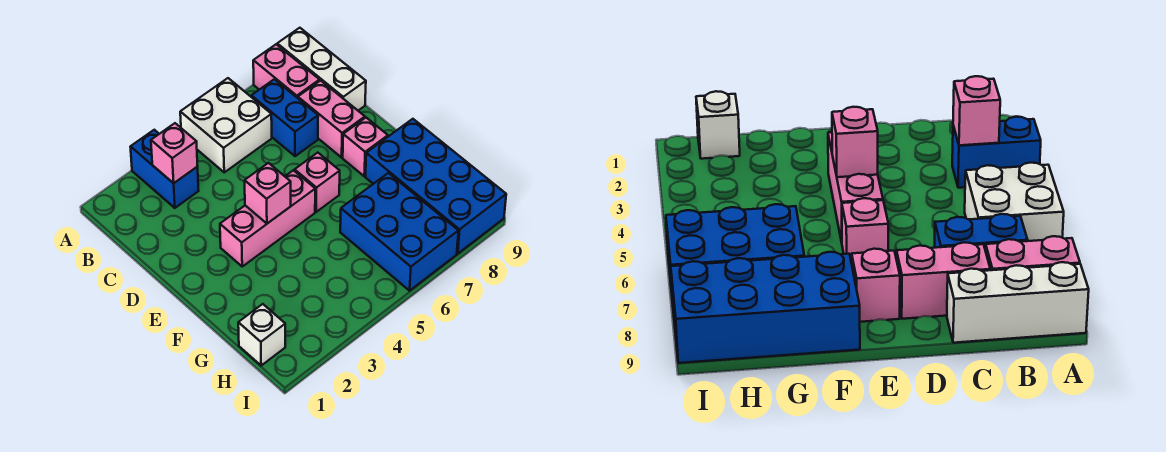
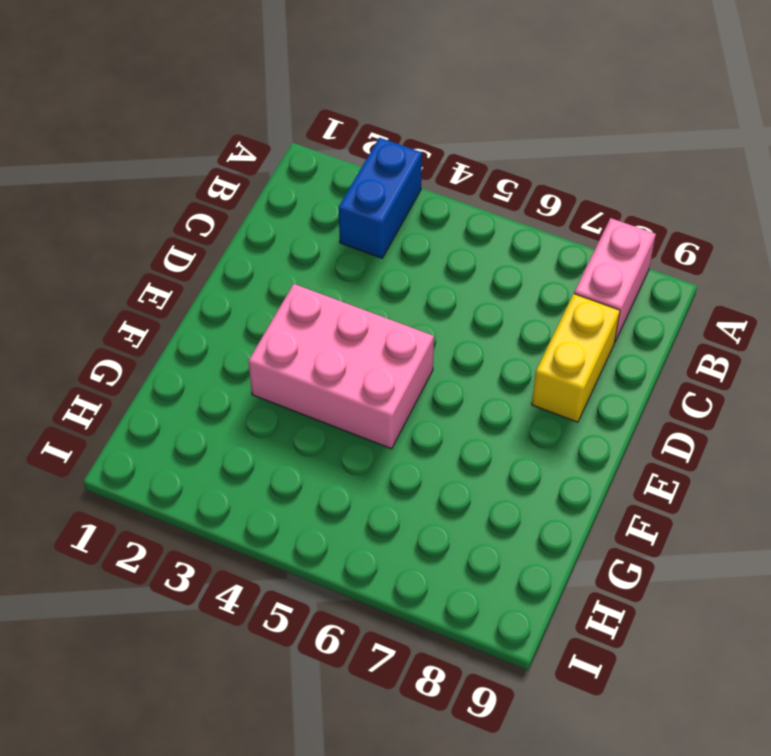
yellow 1x2 brick [532,294,620,422] -> pink 1x2 brick [298,80,365,157]
pink 2x3 brick [248,284,434,449] -> pink 1x3 brick [220,170,315,266]
none -> white 2x2 brick [180,78,272,172]
none -> white 1x3 brick [277,28,366,111]
none -> blue 1x2 brick [251,79,318,156]

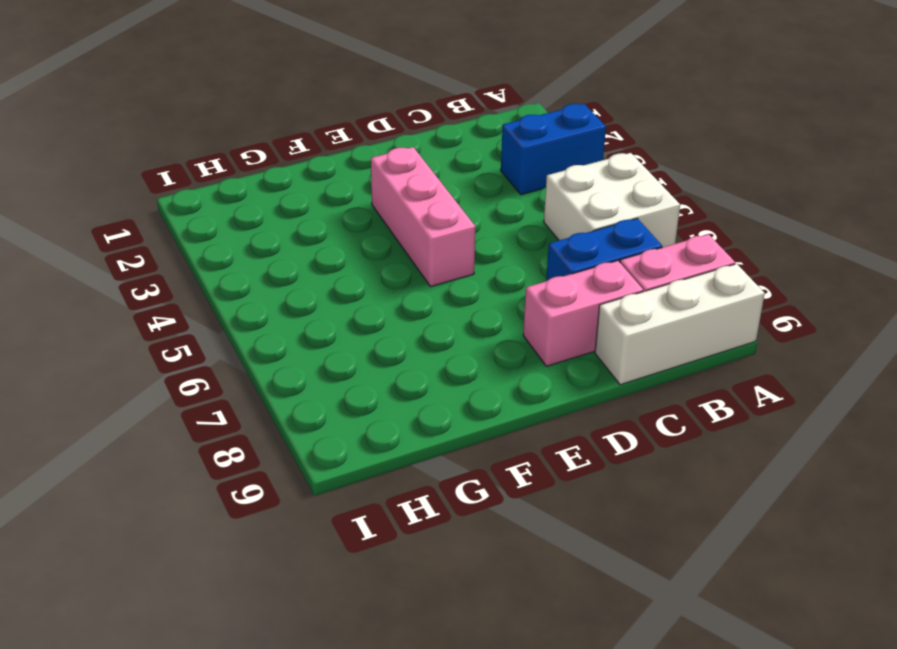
none -> pink 1x1 brick [295,153,340,212]
none -> pink 1x1 brick [343,118,388,176]
none -> blue 2x4 brick [366,119,506,254]

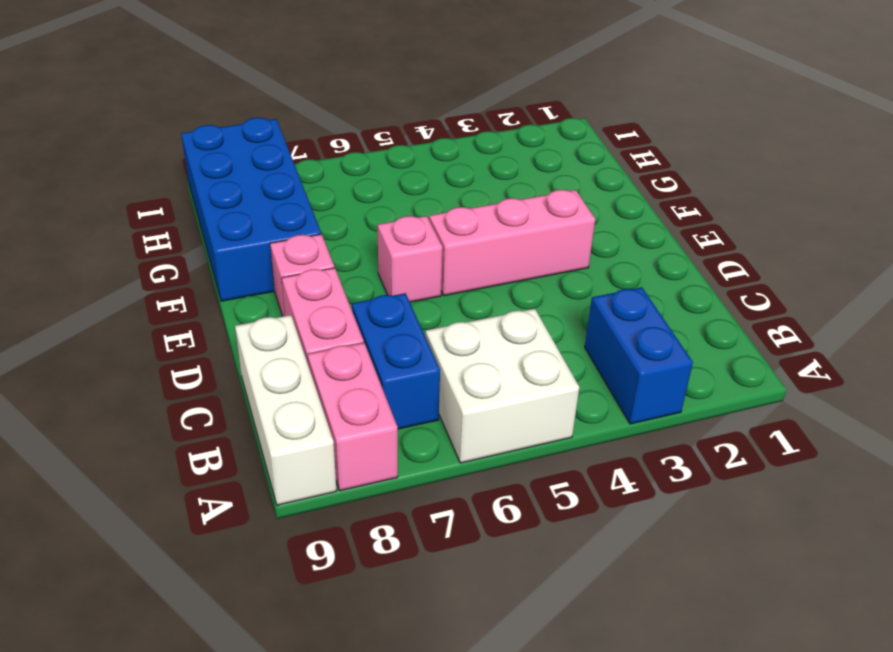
none -> blue 2x3 brick [340,173,458,291]
none -> white 1x1 brick [238,304,285,365]
none -> pink 1x1 brick [151,123,197,183]

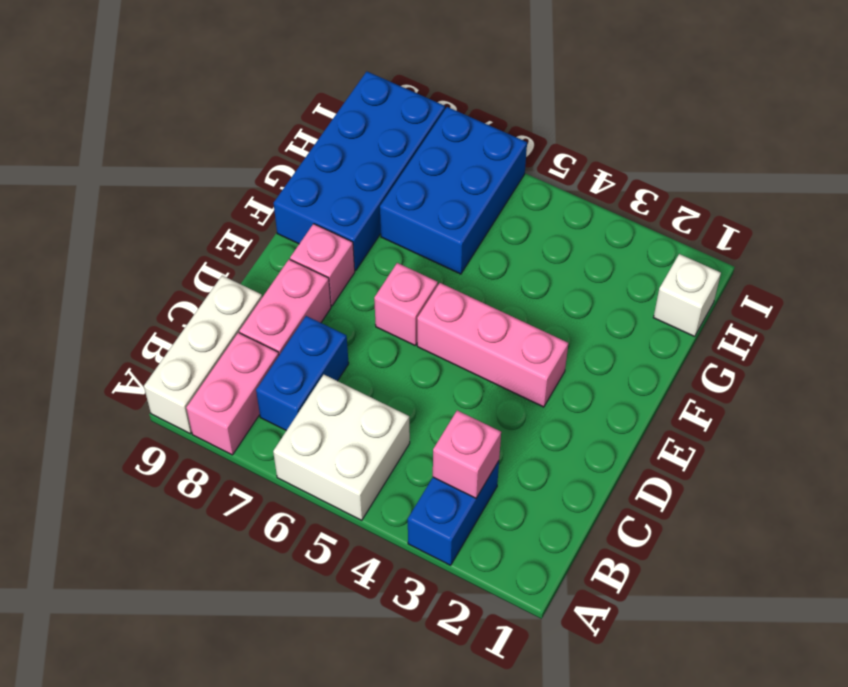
none -> pink 1x1 brick [245,163,291,223]

